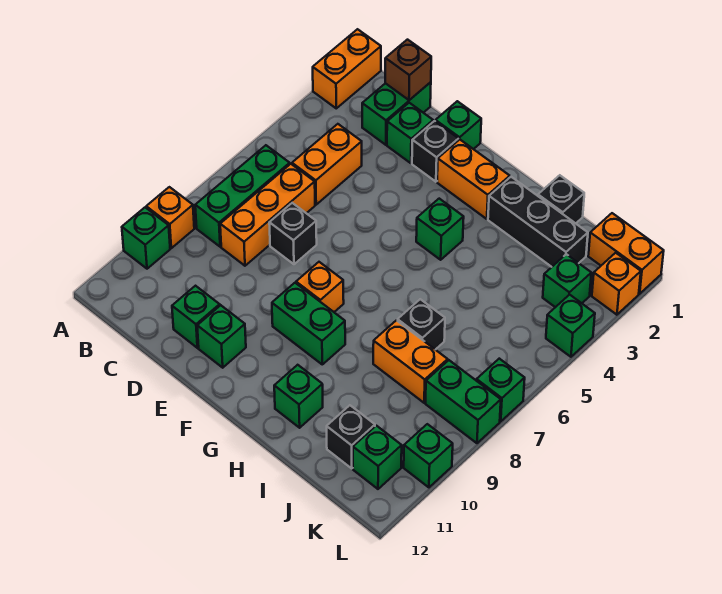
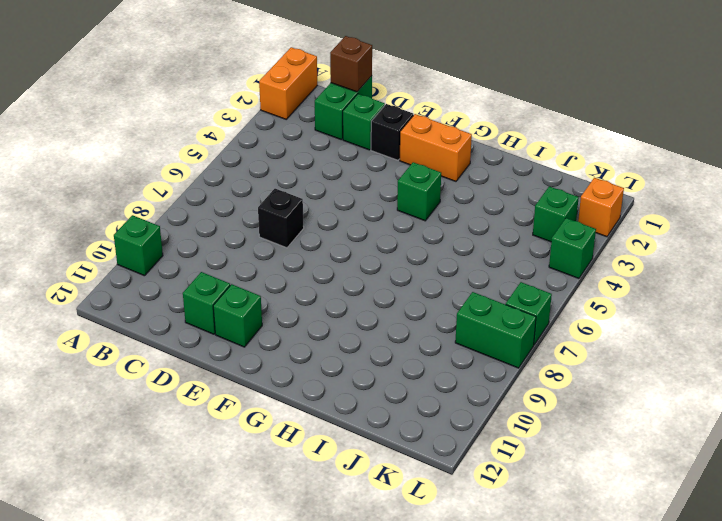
none -> orange 1x1 brick [146,187,194,248]
none -> green 1x3 brick [195,145,290,247]
none -> orange 1x2 brick [292,124,362,205]
none -> orange 1x3 brick [220,164,315,266]

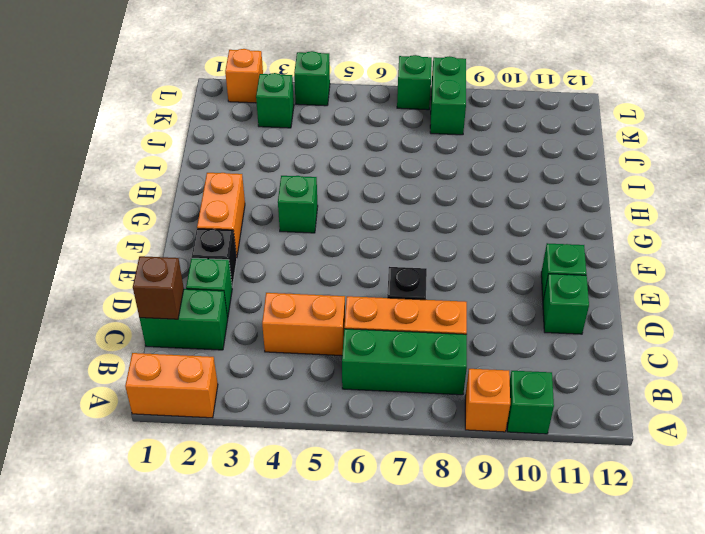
none -> green 1x1 brick [435,101,481,149]
none -> orange 1x1 brick [296,262,344,312]
none -> green 1x2 brick [272,283,345,364]
none -> black 1x3 brick [488,177,588,267]

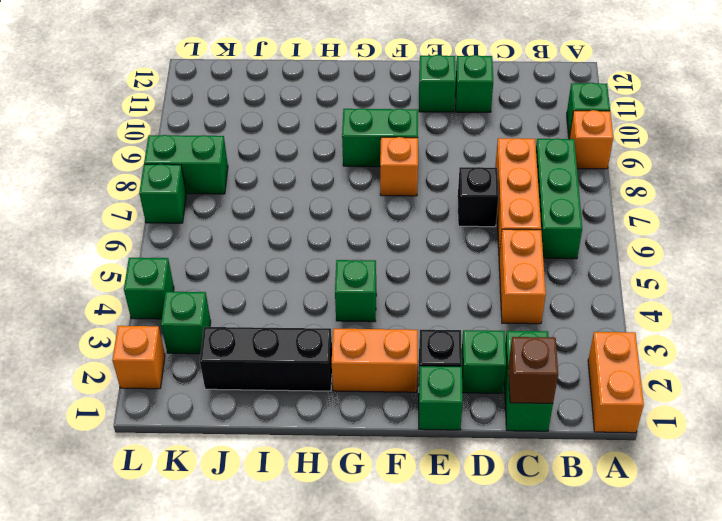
none -> green 1x1 brick [274,365,323,428]
none -> black 1x1 brick [538,175,584,223]
none -> black 1x1 brick [398,299,445,350]
none -> orange 1x2 brick [373,320,448,403]

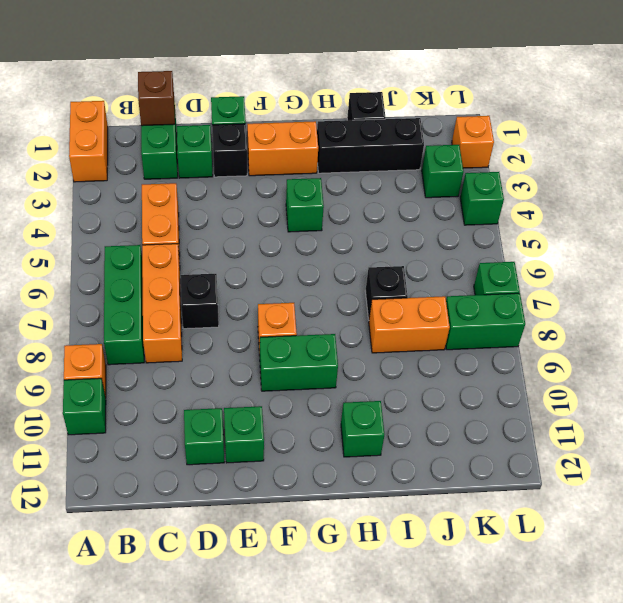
none -> black 1x1 brick [327,405,375,468]
none -> orange 1x2 brick [588,213,664,294]
none -> green 1x1 brick [353,426,402,489]
none -> green 1x1 brick [404,424,453,487]

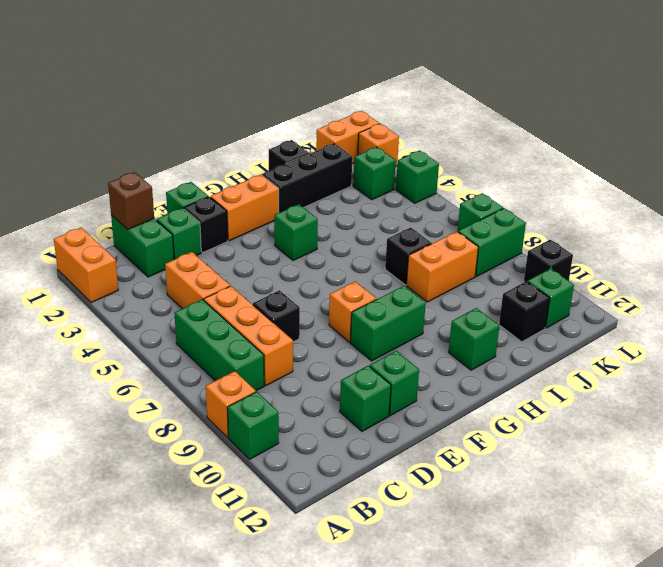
black 1x1 brick [524,240,573,282] -> green 1x1 brick [404,424,453,487]

